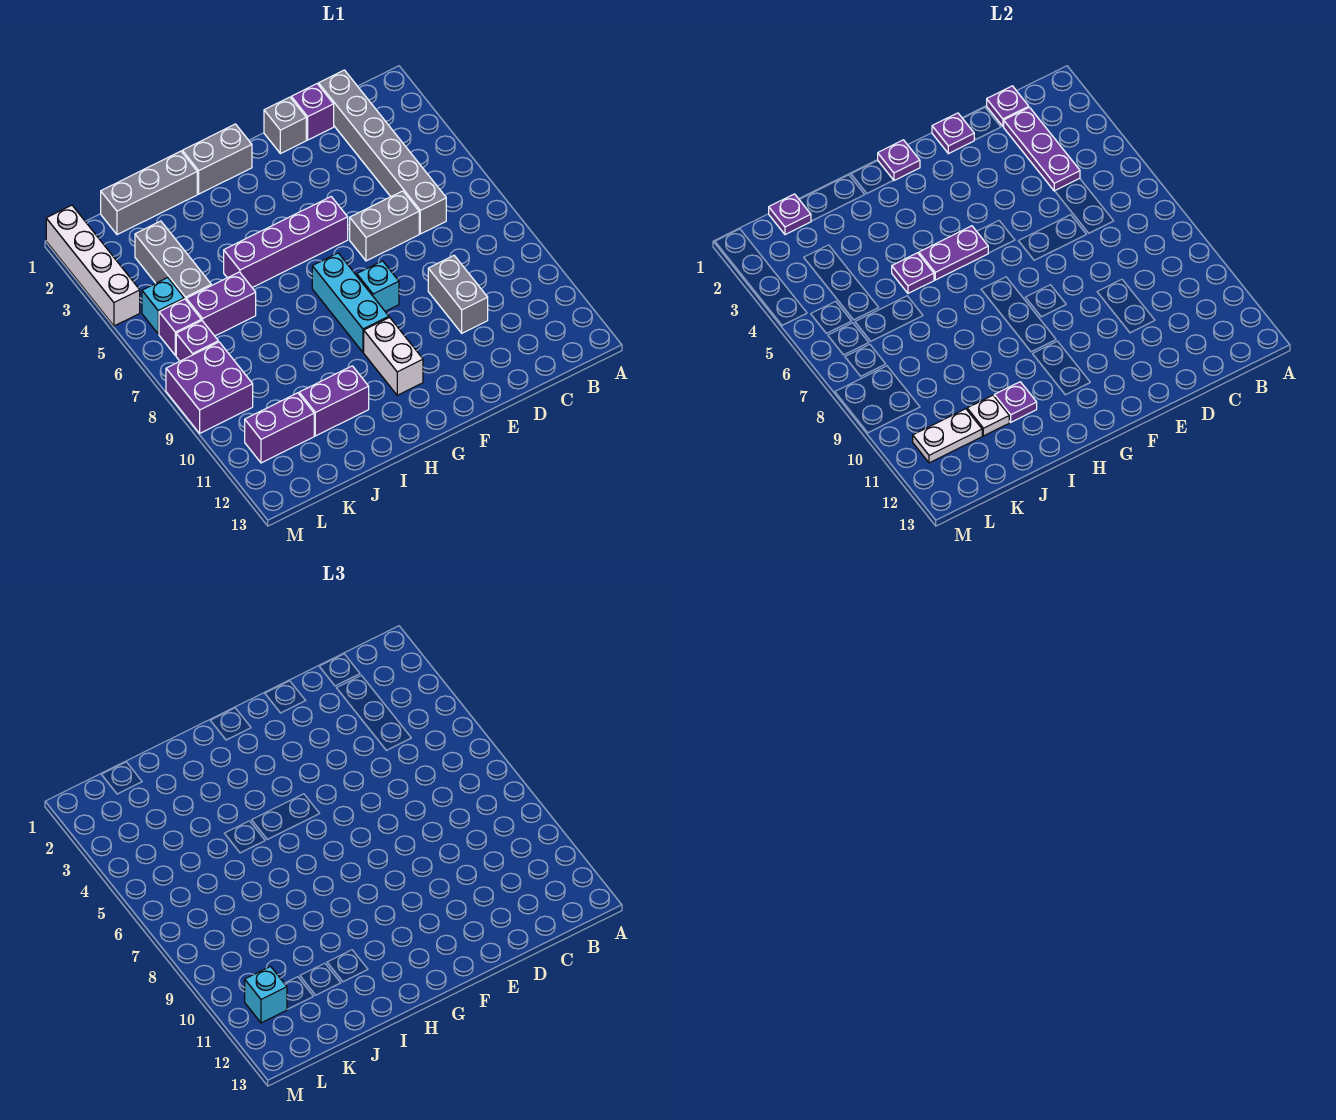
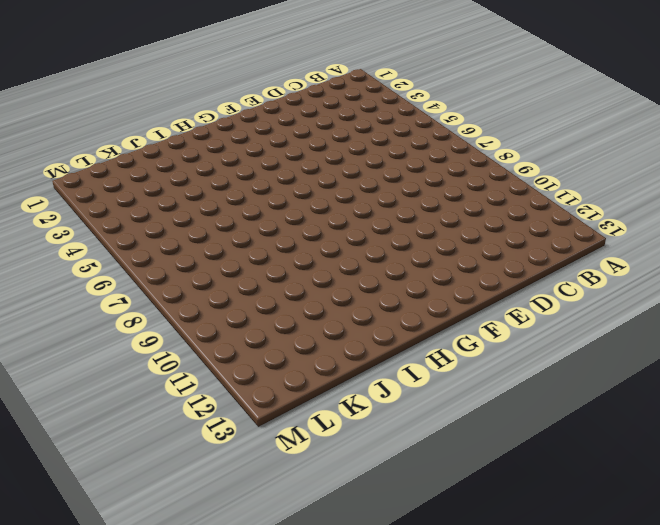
none -> grey 1x6 brick [319,70,446,234]
none -> purple 1x1 brick [291,84,334,140]
none -> grey 1x2 brick [350,191,419,261]
none -> grey 1x2 brick [428,256,488,333]

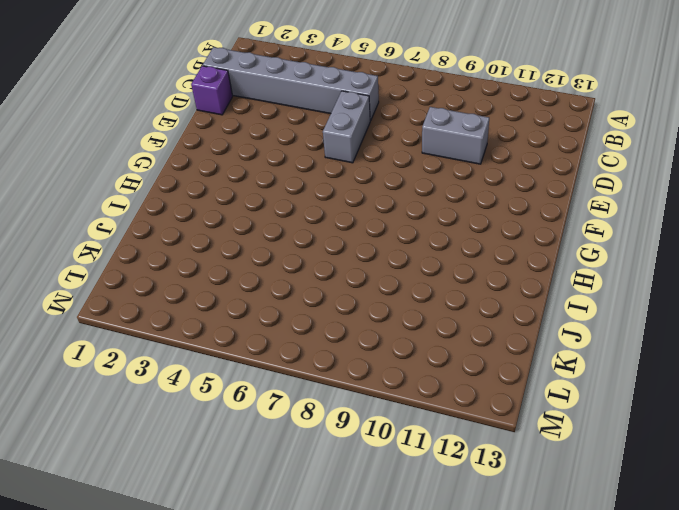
none -> grey 1x1 brick [264,97,306,154]
none -> purple 1x4 brick [224,197,348,287]
none -> cyan 1x1 brick [357,261,399,311]
none -> grey 1x2 brick [182,124,252,194]

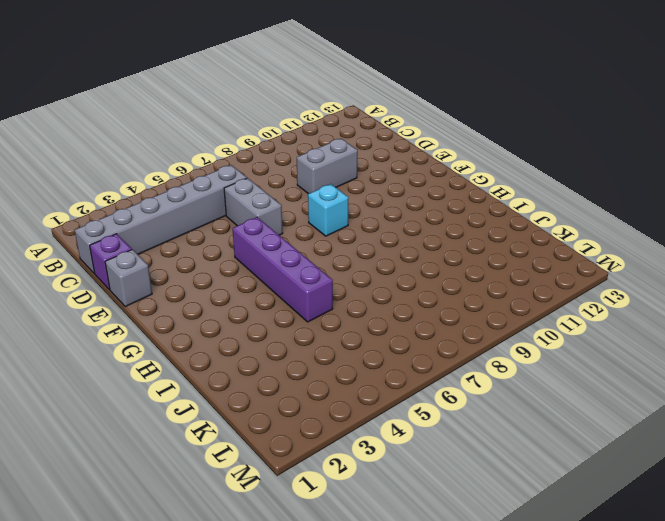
none -> grey 1x2 brick [182,124,252,194]
none -> cyan 1x3 brick [312,253,389,352]
none -> white 1x2 brick [364,317,423,395]
none -> grey 1x3 brick [101,151,197,235]

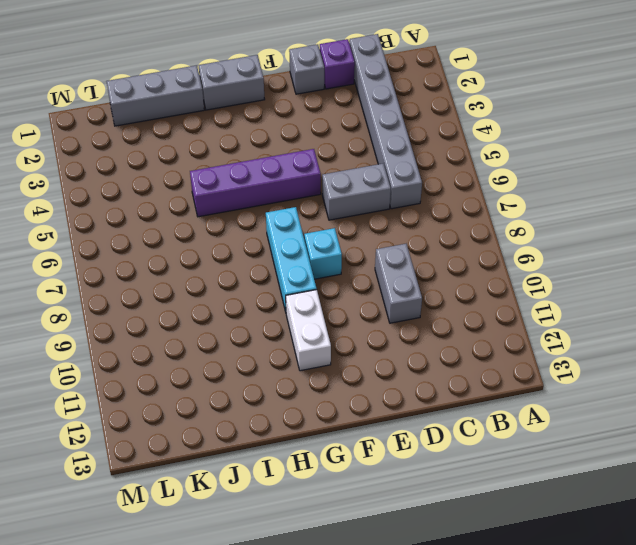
none -> purple 1x2 brick [299,366,369,436]
none -> purple 1x2 brick [186,272,256,336]
none -> grey 1x3 brick [135,221,211,300]
none -> purple 1x2 brick [245,393,314,463]

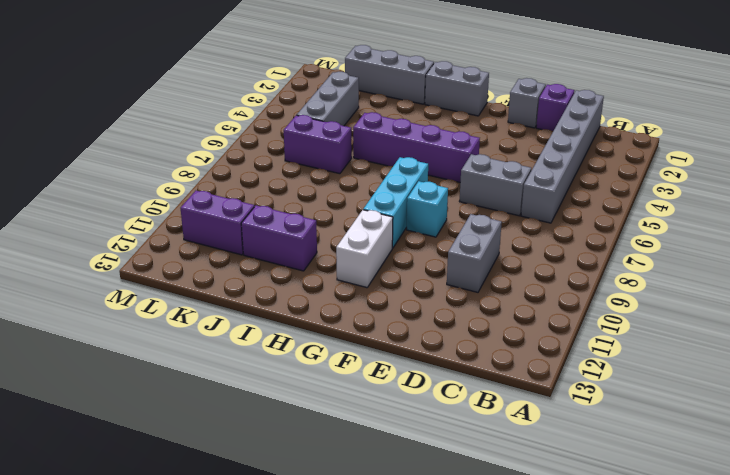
none -> cyan 1x1 brick [142,278,184,334]
none -> purple 1x1 brick [159,299,201,355]
none -> purple 1x1 brick [176,321,218,361]
none -> purple 2x2 brick [166,342,253,433]

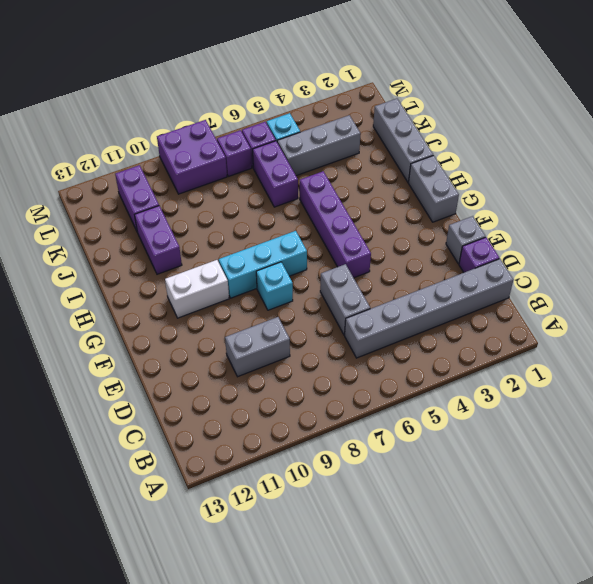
none -> white 1x4 brick [46,205,140,326]
none -> purple 1x1 plate [987,86,1029,126]
none -> purple 1x3 plate [1003,107,1080,191]
none -> purple 1x1 plate [932,113,974,154]

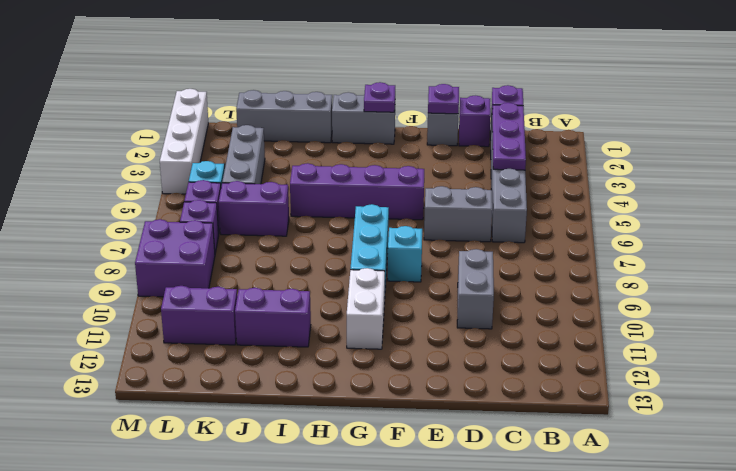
none -> purple 1x2 plate [919,226,988,280]
none -> purple 1x1 plate [892,253,934,293]
none -> purple 1x1 plate [994,382,1037,422]
none -> white 1x1 plate [967,395,1009,436]

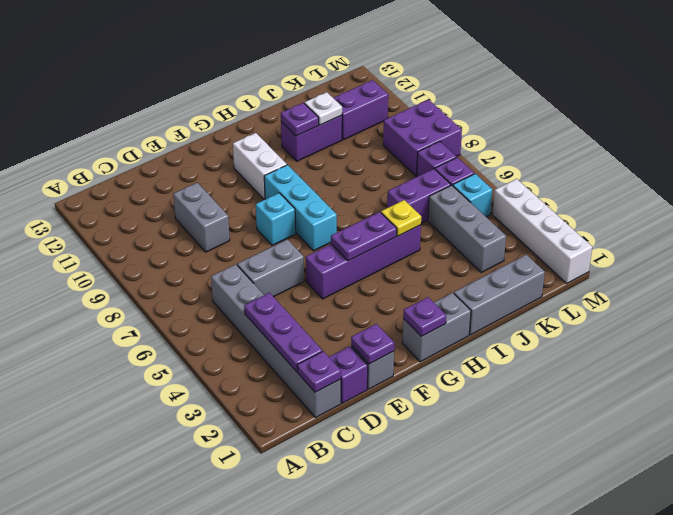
yellow 1x1 plate [381,200,421,236] -> purple 1x1 plate [892,253,934,293]
none -> purple 1x1 plate [769,194,811,235]
none -> white 1x2 plate [913,409,982,463]
none -> cyan 1x1 brick [245,967,287,1023]

